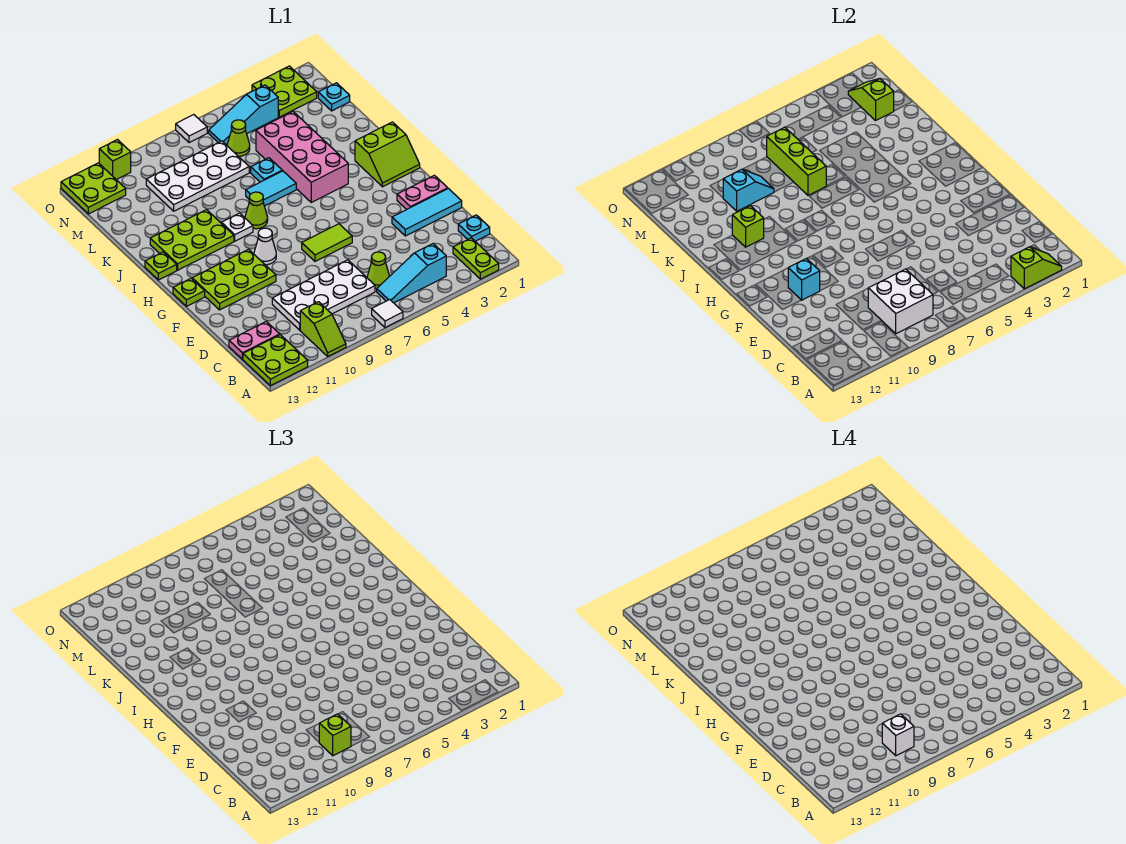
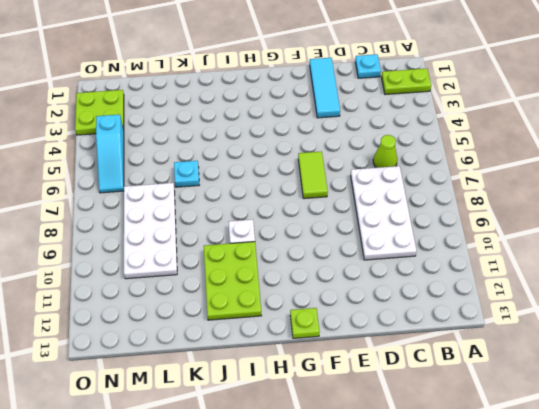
none -> white 1x1 tile [372,300,403,328]
none -> lime 1x2 slope [300,302,346,356]
none -> lime 2x2 plate [243,335,308,386]
none -> cyan 1x3 slope [377,244,446,303]

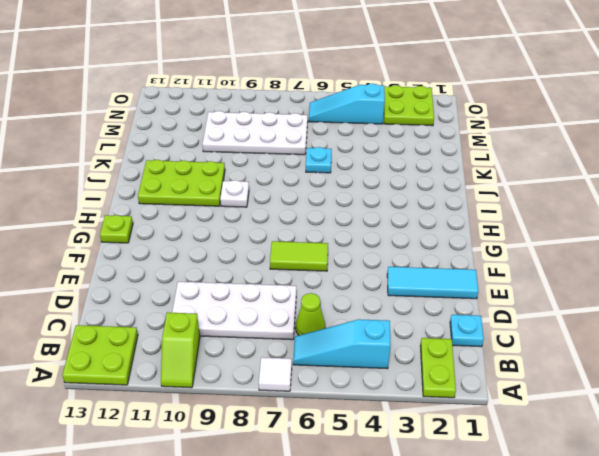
none -> pink 1x2 plate [229,321,280,359]
none -> pink 1x2 plate [397,175,448,210]
none -> lime 2x3 plate [192,249,276,310]
none -> white 1x1 cone [254,228,276,265]

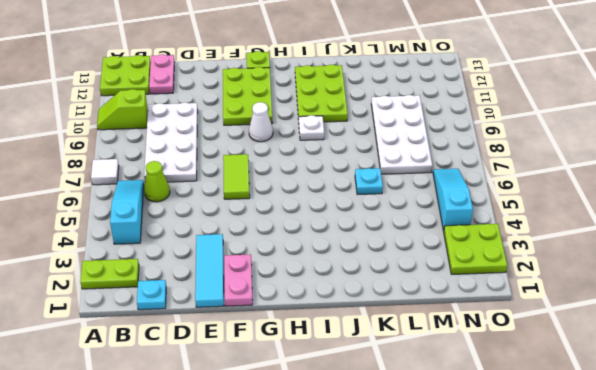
none -> lime 2x2 slope [355,122,420,187]
none -> pink 2x4 brick [256,112,348,202]
none -> lime 1x1 cone [245,192,268,229]
none -> lime 1x1 plate [145,252,177,280]

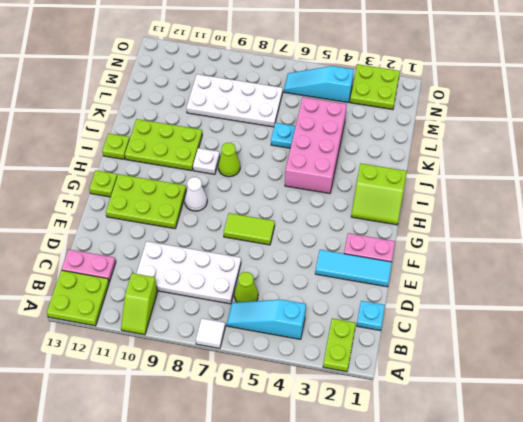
none -> cyan 1x2 tile [246,171,296,206]
none -> cyan 1x1 plate [318,83,350,111]
none -> lime 1x1 cone [227,120,250,156]
none -> lime 2x2 plate [61,163,126,214]

